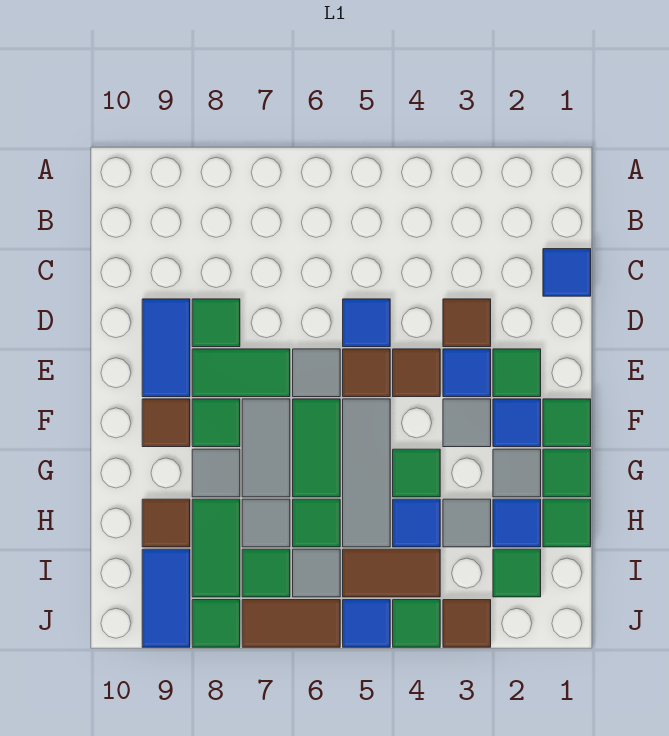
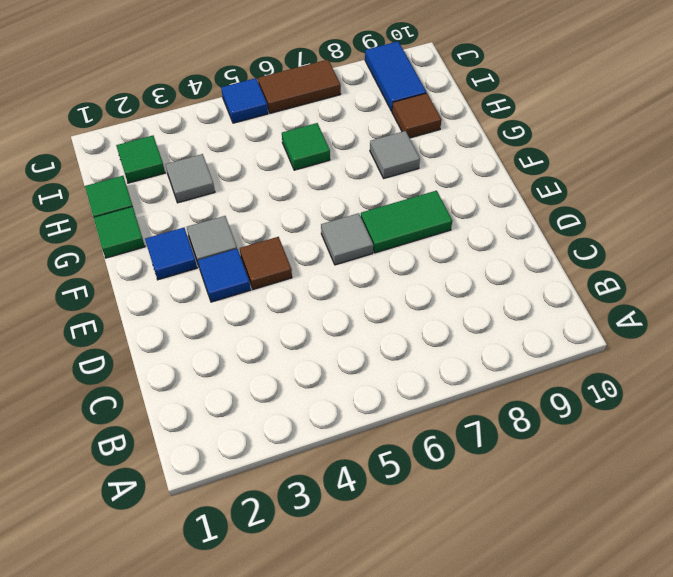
none -> blue 1x1 tile [543,249,591,296]
none -> brown 1x1 tile [443,299,491,347]
none -> blue 1x1 tile [343,299,390,347]
none -> green 1x1 tile [192,299,240,347]

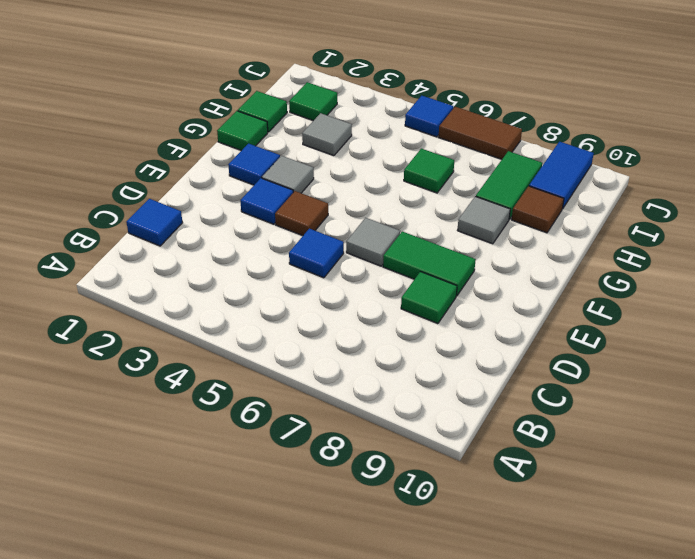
none -> brown 1x1 tile [443,299,491,347]
none -> blue 1x2 tile [142,299,190,397]
none -> green 1x1 tile [493,349,541,397]
none -> brown 1x1 tile [343,349,390,397]

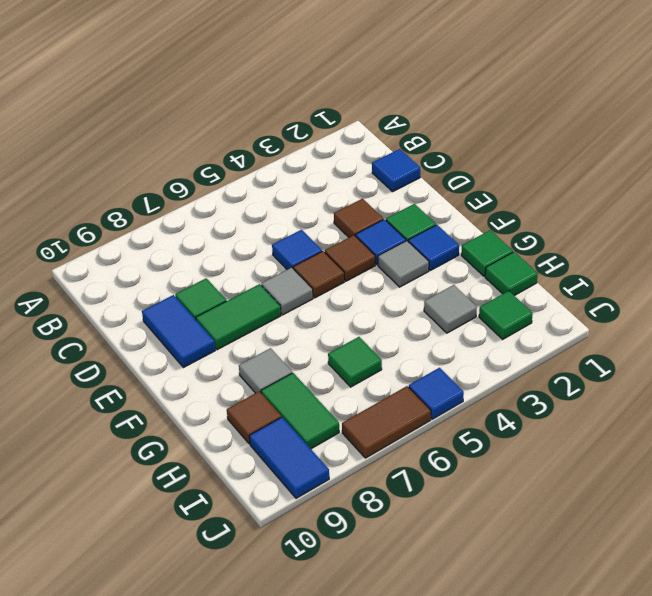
none -> green 1x1 tile [543,399,591,447]
none -> grey 1x3 tile [343,399,390,547]
none -> green 1x2 tile [293,399,340,497]
none -> grey 1x2 tile [242,399,290,497]

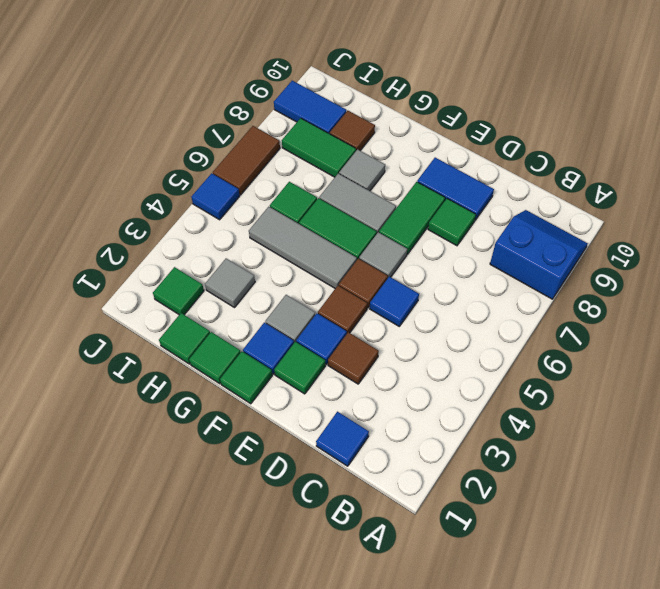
blue 2x2 slope [490,210,588,299] -> none
none -> green 1x1 tile [192,399,240,447]
none -> brown 1x1 tile [142,399,190,447]
none -> grey 1x1 tile [493,449,541,497]
none -> green 1x1 tile [393,449,440,497]

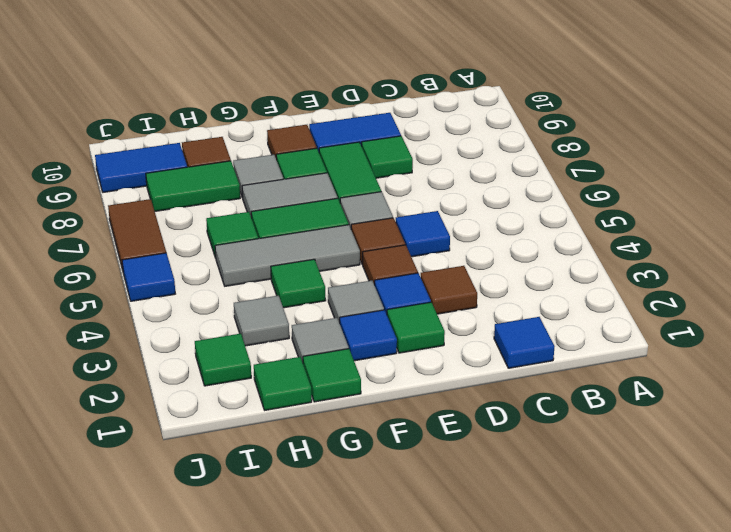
none -> green 1x1 tile [543,399,591,447]
none -> blue 1x1 tile [493,499,541,547]
none -> blue 1x1 tile [393,499,440,547]
none -> grey 1x1 tile [242,499,290,547]

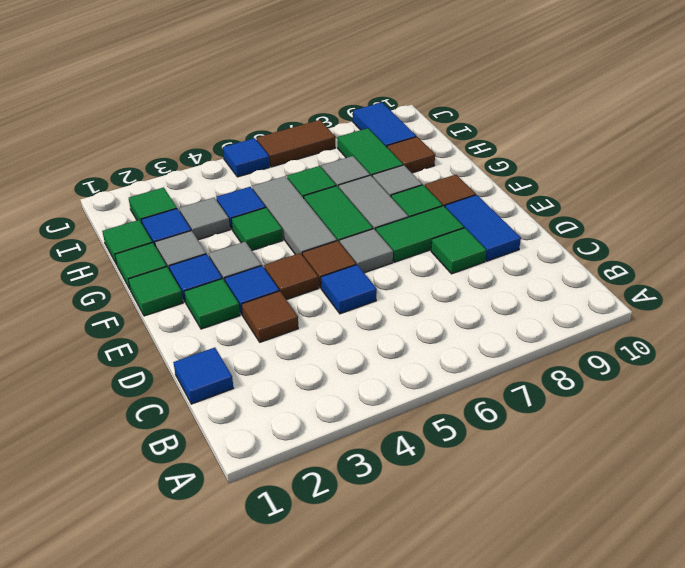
none -> brown 1x2 tile [343,549,440,597]
none -> grey 1x1 tile [293,549,340,597]
none -> green 1x1 tile [242,549,290,597]
none -> brown 1x1 tile [443,600,491,647]

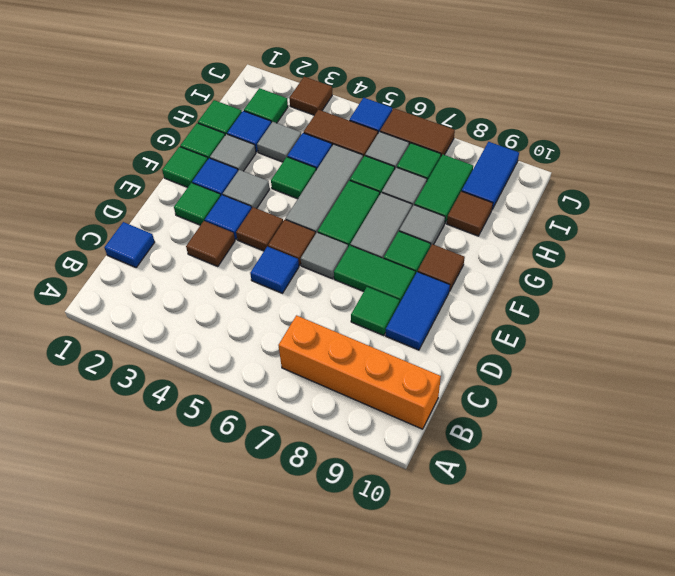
orange 1x4 brick [278,315,441,429] -> none
none -> green 1x1 tile [393,600,440,647]
none -> green 1x1 tile [192,600,240,647]

